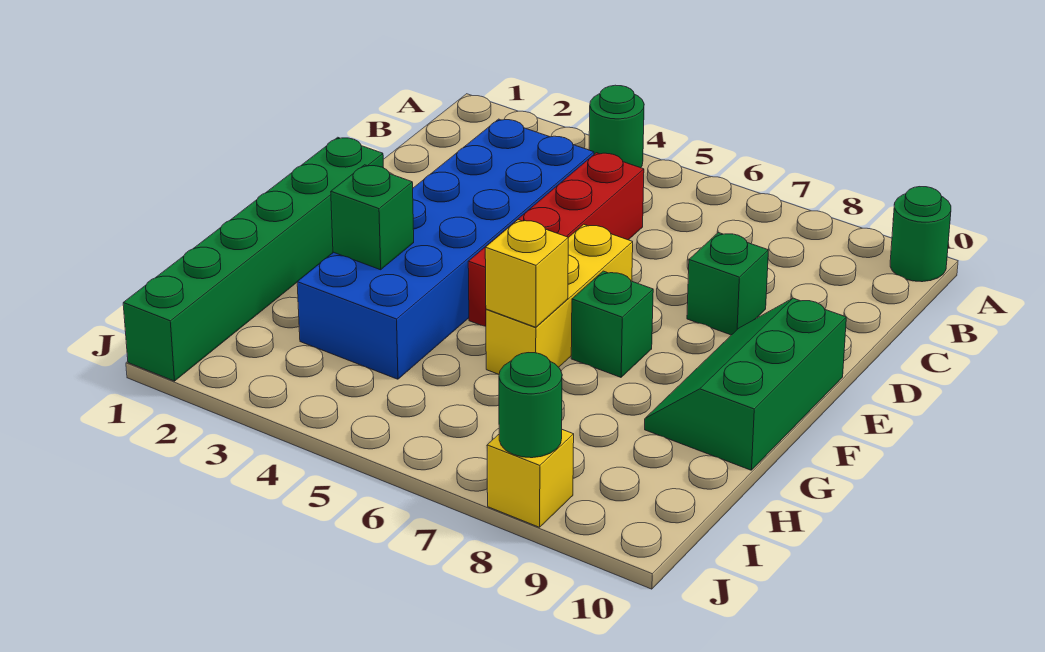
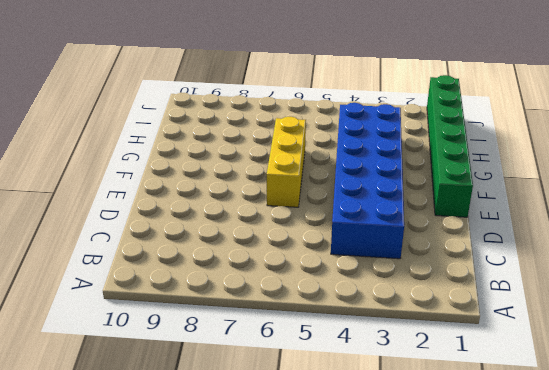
none -> green 1x1 round brick [589,85,644,168]
none -> green 1x1 round brick [890,187,951,282]
none -> red 1x4 brick [468,153,644,326]

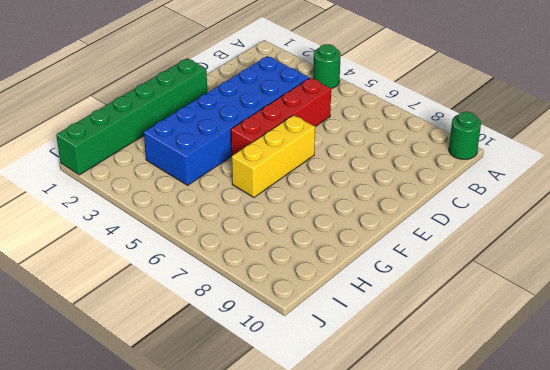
none -> green 1x1 brick [687,232,768,335]
none -> green 2x3 slope [645,298,846,470]
none -> green 1x1 brick [571,271,653,377]

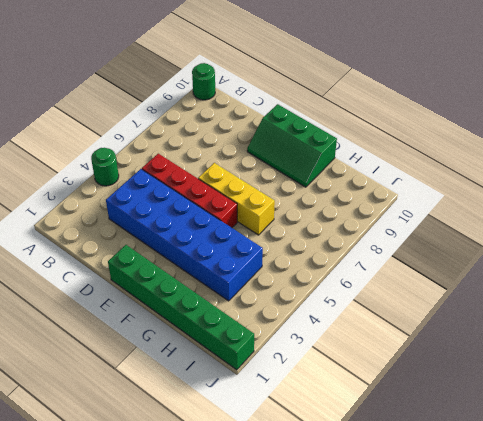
none -> green 1x1 brick [687,232,768,335]
none -> green 1x1 brick [571,271,653,377]
none -> yellow 1x1 brick [487,430,574,527]

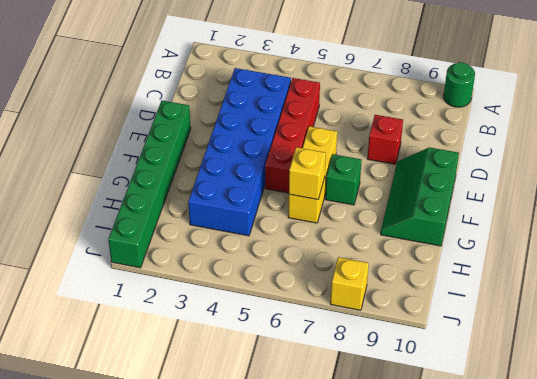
red 1x1 brick [367,115,403,164] -> green 1x1 brick [687,232,768,335]
none -> green 1x1 round brick [589,85,644,168]
none -> green 1x1 brick [331,165,414,270]
none -> green 1x1 round brick [499,353,562,458]

